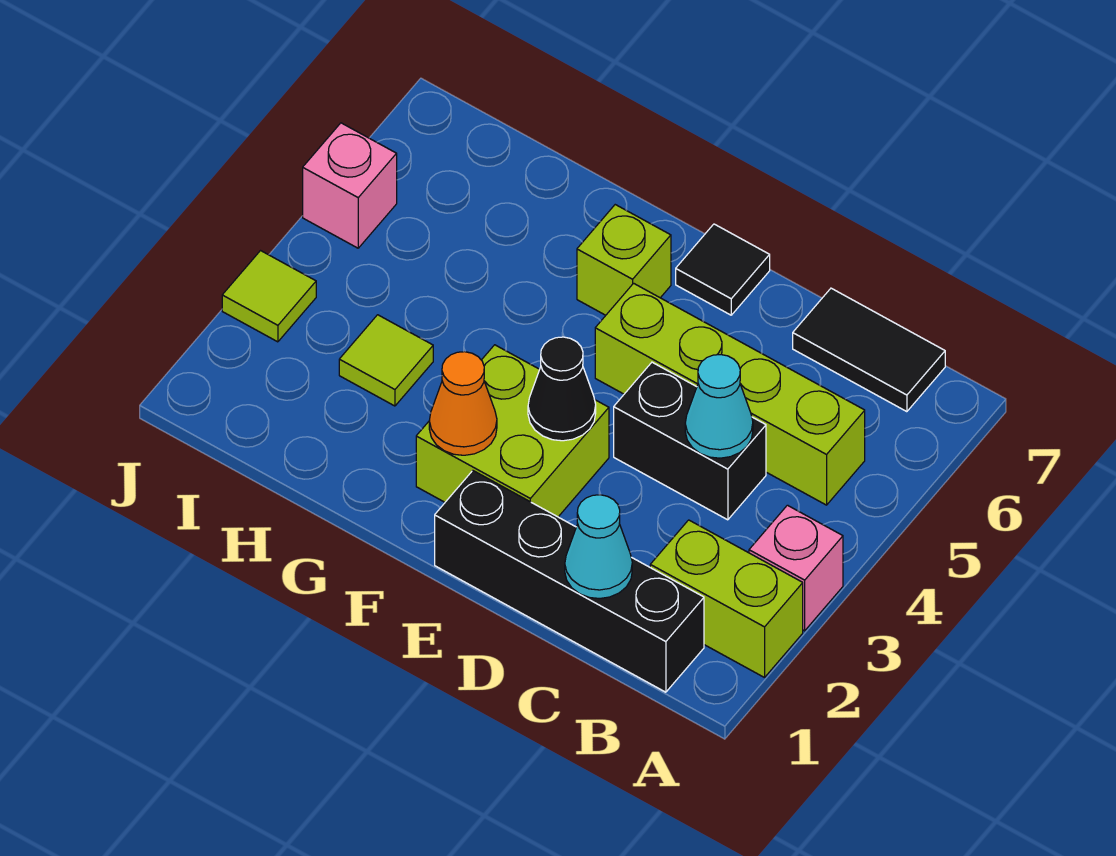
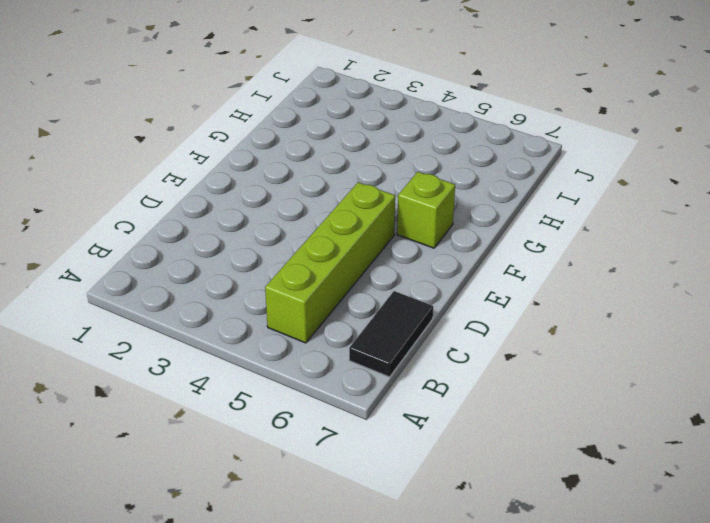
none -> lime 1x2 brick [650,520,803,678]
none -> pink 1x1 brick [749,505,843,631]
none -> black 1x4 brick [435,471,704,692]

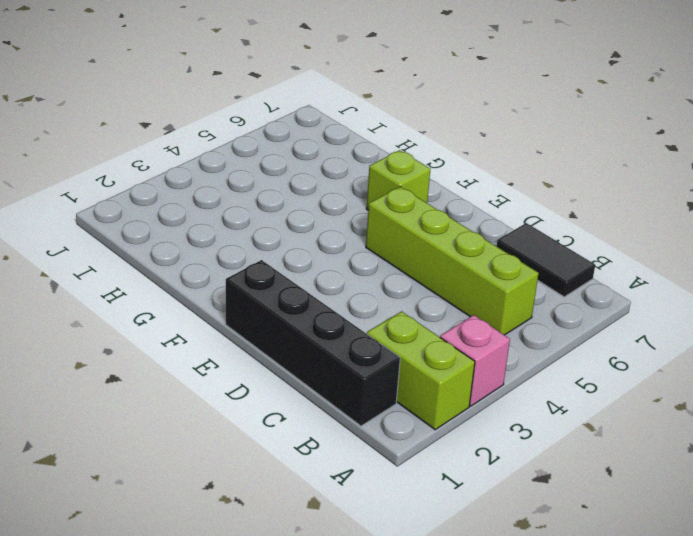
none -> black 1x2 brick [614,362,766,520]
none -> lime 2x2 brick [416,345,609,517]
none -> black 1x1 tile [676,224,770,315]

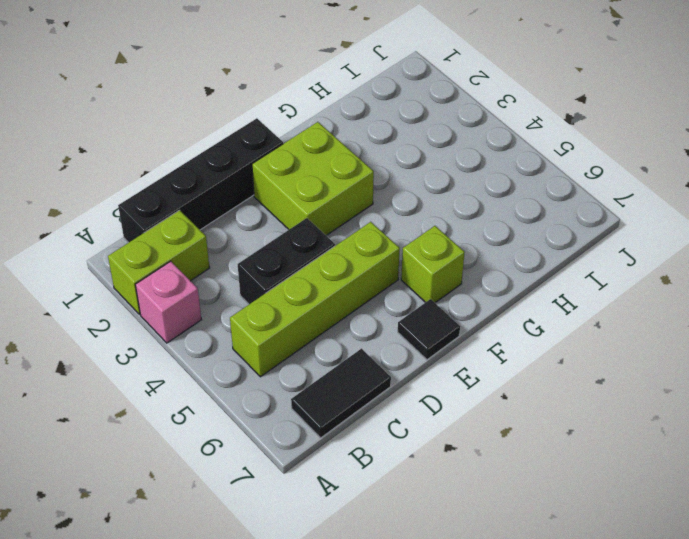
none -> lime 1x1 tile [339,315,433,406]
none -> lime 1x1 tile [222,251,316,342]
none -> pink 1x1 brick [303,123,397,248]

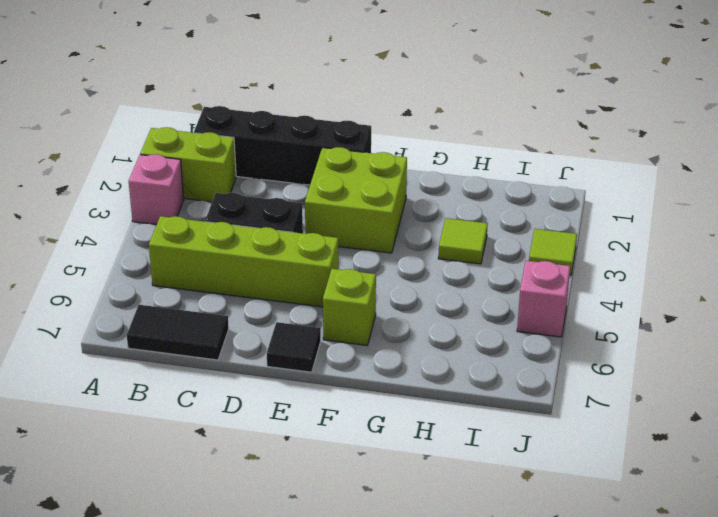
none -> cyan 1x1 cone [565,495,632,599]
none -> cyan 1x1 cone [685,355,753,458]
none -> black 1x1 cone [528,337,596,441]

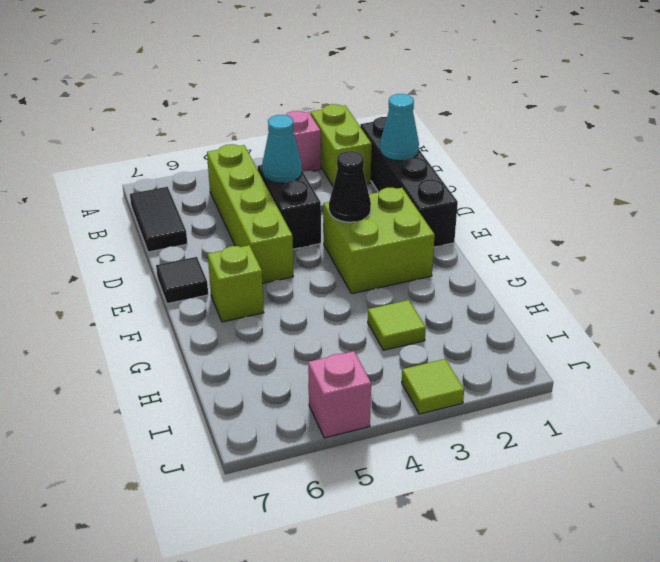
none -> orange 1x1 cone [429,352,497,455]

